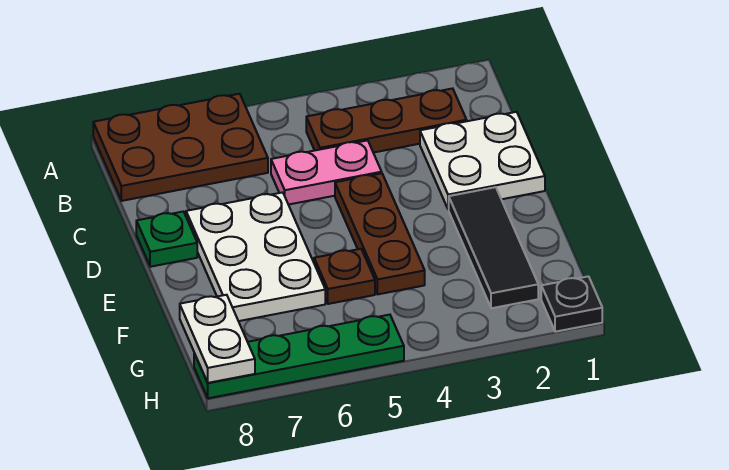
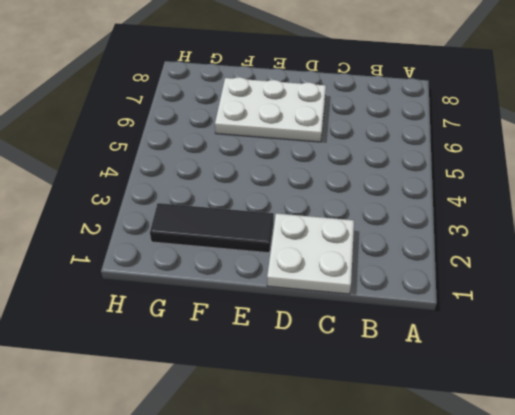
none -> brown 2x3 plate [93,94,268,201]
none -> brown 1x3 plate [306,88,467,153]
none -> pink 1x2 plate [271,140,382,205]

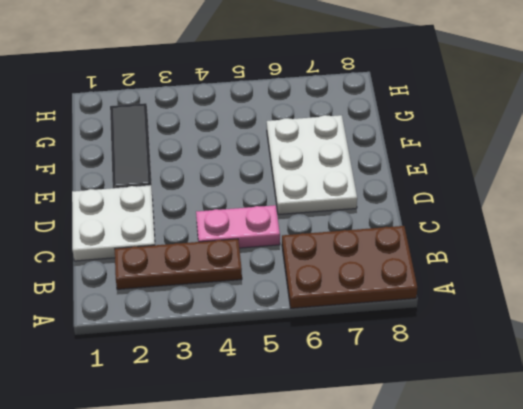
none -> brown 1x3 plate [335,173,425,294]
none -> green 1x1 plate [136,212,197,267]
none -> brown 1x1 plate [314,249,375,304]

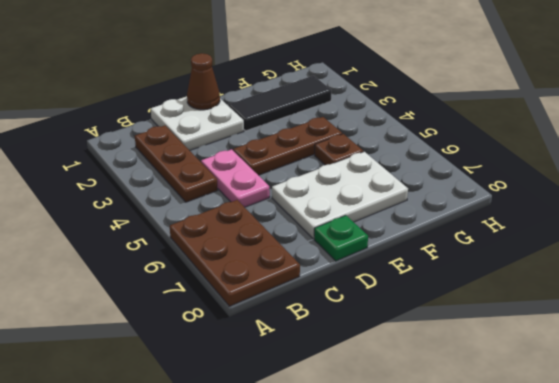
brown 1x1 cone [187,53,220,110] -> none
none -> black 1x1 plate [541,276,602,332]
none -> green 1x4 plate [194,315,404,398]
none -> white 1x2 plate [180,295,255,383]

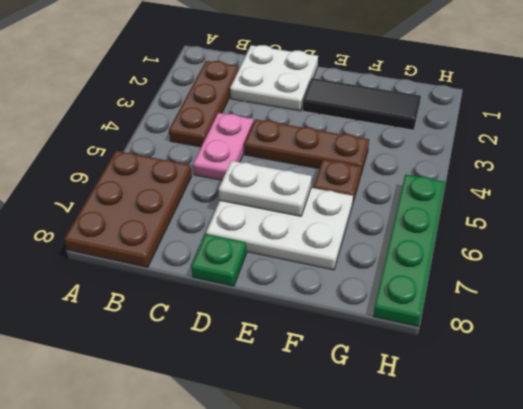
white 1x2 plate [219,161,312,216] -> white 1x2 plate moved to [180,295,255,383]
none -> black 1x1 plate [541,276,602,332]

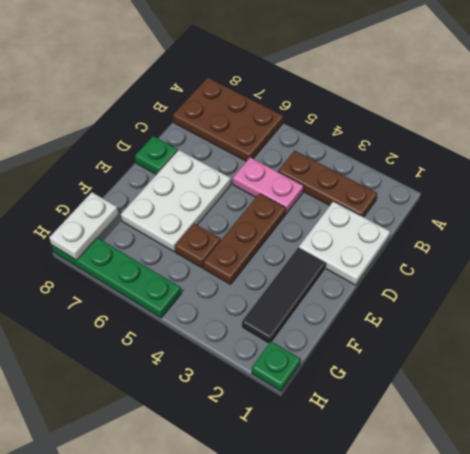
green 1x1 plate [252,341,301,391] -> black 1x1 plate [541,276,602,332]

